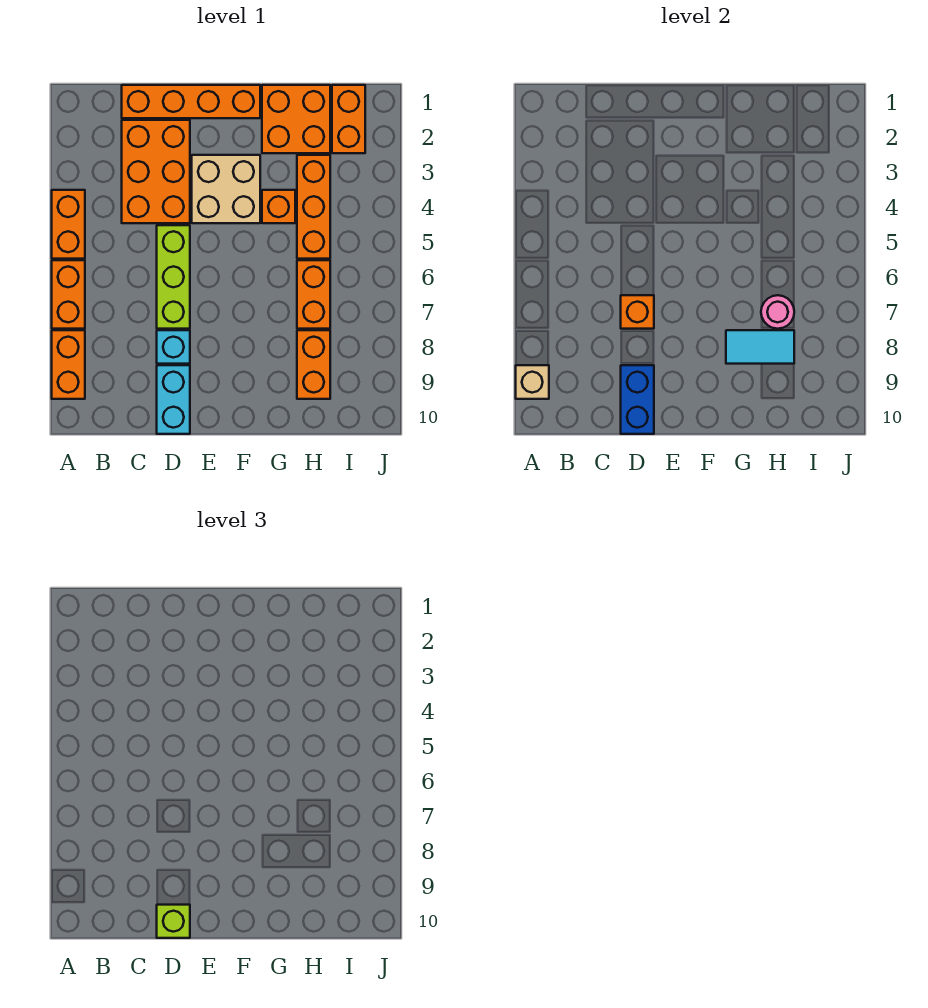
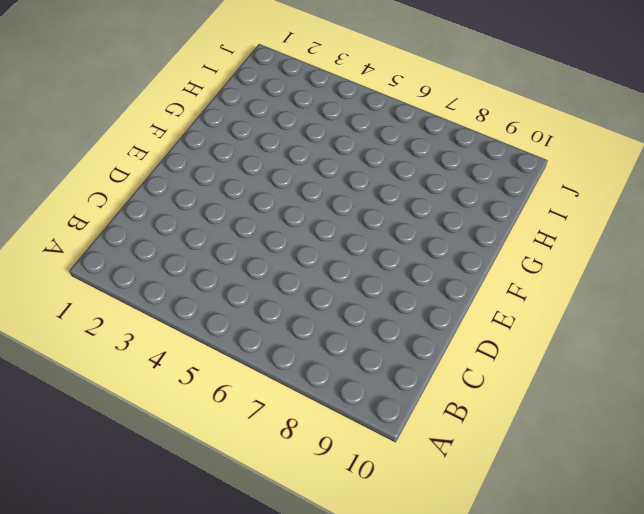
none -> orange 1x2 brick [52,190,85,259]
none -> orange 1x2 brick [52,260,85,329]
none -> orange 1x2 brick [52,330,85,399]

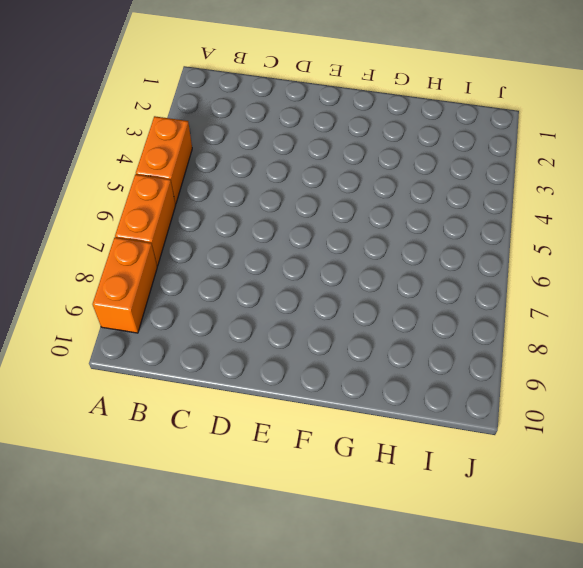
none -> orange 1x4 brick [122,85,260,118]
none -> orange 2x3 brick [122,120,190,223]
none -> lime 1x3 brick [157,225,190,329]

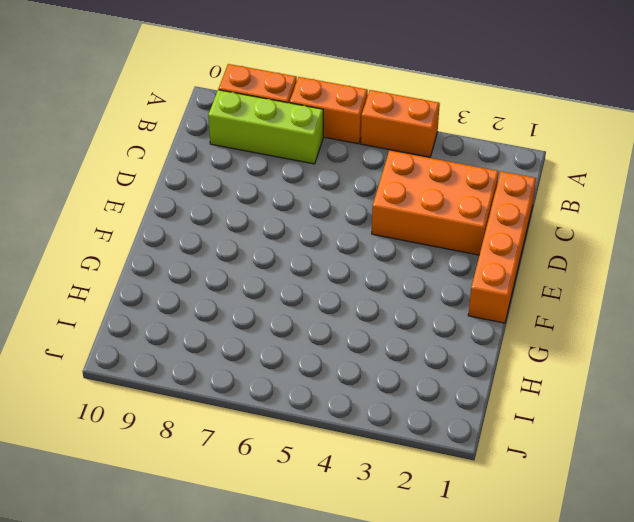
lime 1x3 brick [208,90,323,164] -> lime 1x3 brick moved to [157,225,190,329]
none -> cyan 1x1 brick [157,330,190,364]
none -> cyan 1x2 brick [157,365,190,434]
none -> tan 2x2 brick [192,155,260,223]

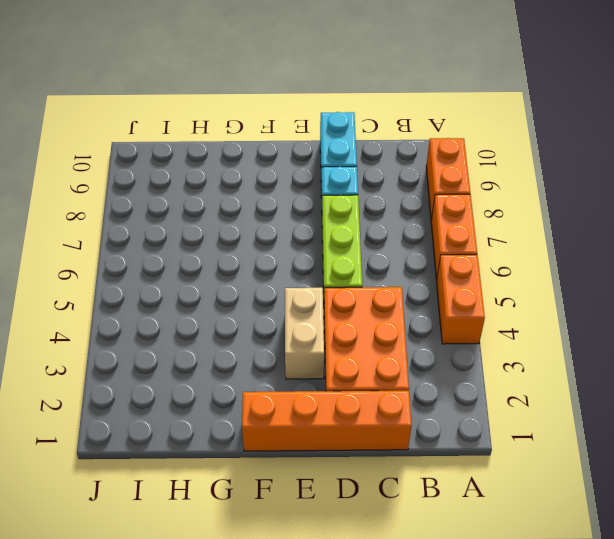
tan 1x2 brick [285,288,324,379] -> tan 2x2 brick [192,155,260,223]
none -> orange 2x2 brick [262,85,330,153]
none -> orange 1x1 brick [262,190,295,223]
none -> orange 1x3 brick [297,155,330,259]

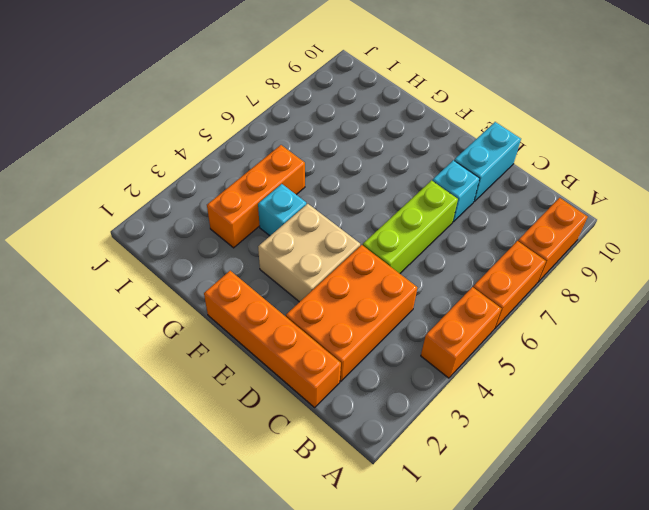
cyan 1x1 brick [258,184,306,236] -> orange 1x1 brick [262,190,295,223]
none -> orange 2x2 brick [262,85,330,153]
none -> orange 1x2 brick [297,260,330,329]
none -> orange 1x2 brick [297,330,330,399]

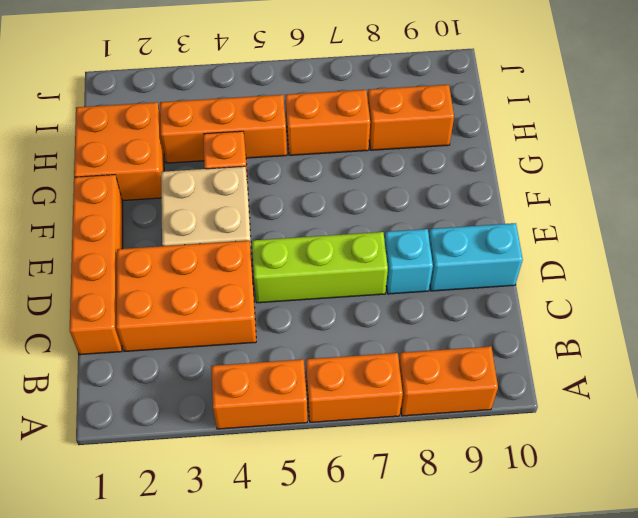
none -> orange 1x2 brick [332,85,365,153]
none -> tan 1x1 brick [516,365,549,399]
none -> orange 1x1 brick [621,295,654,329]

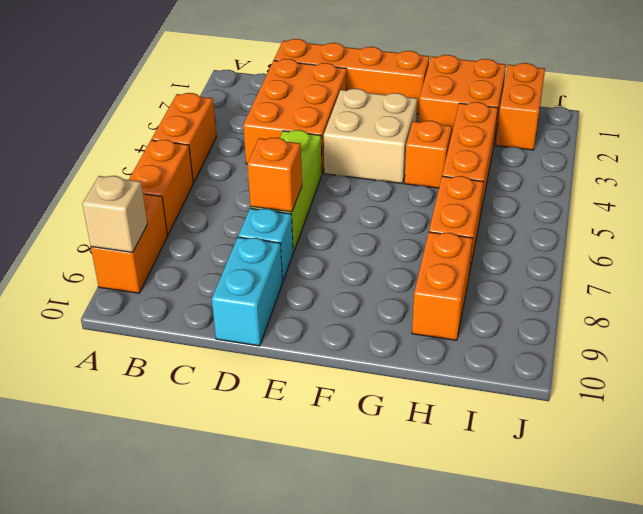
none -> blue 1x2 brick [621,365,654,434]
none -> cyan 1x2 tile [726,330,794,364]
none -> pink 1x1 round brick [761,295,794,329]

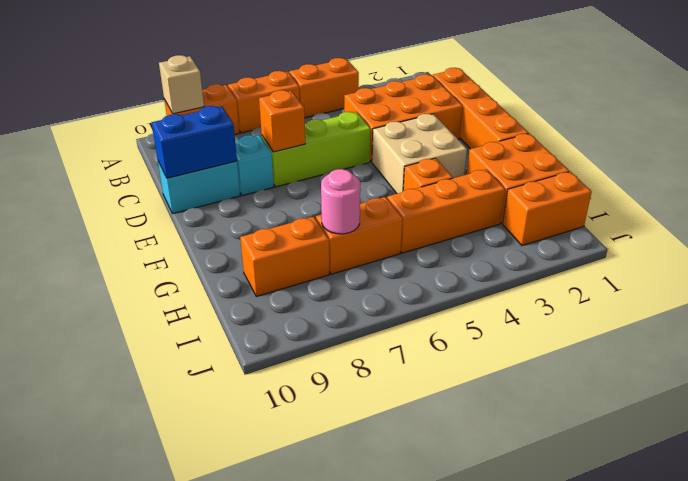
none -> cyan 1x2 tile [726,330,794,364]
none -> lime 1x1 brick [157,905,190,938]

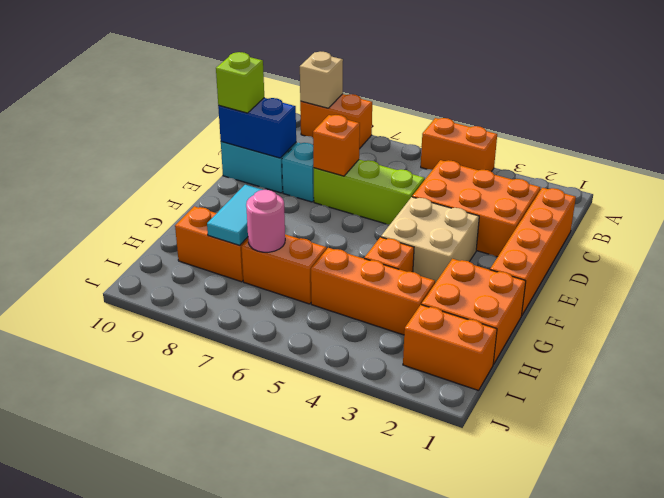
none -> orange 1x2 brick [52,260,85,329]

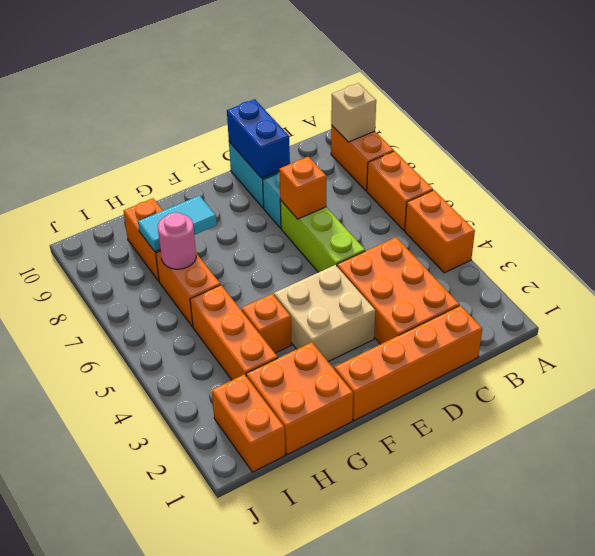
none -> lime 1x1 brick [157,905,190,938]

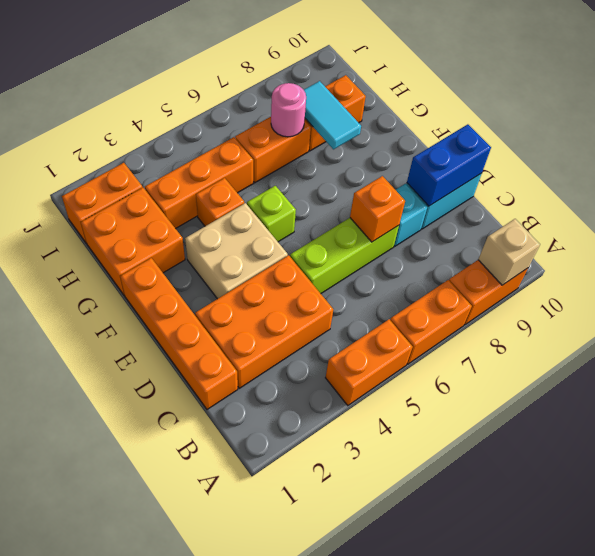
lime 1x1 brick [247,186,296,242] -> lime 1x1 brick moved to [157,905,190,938]

